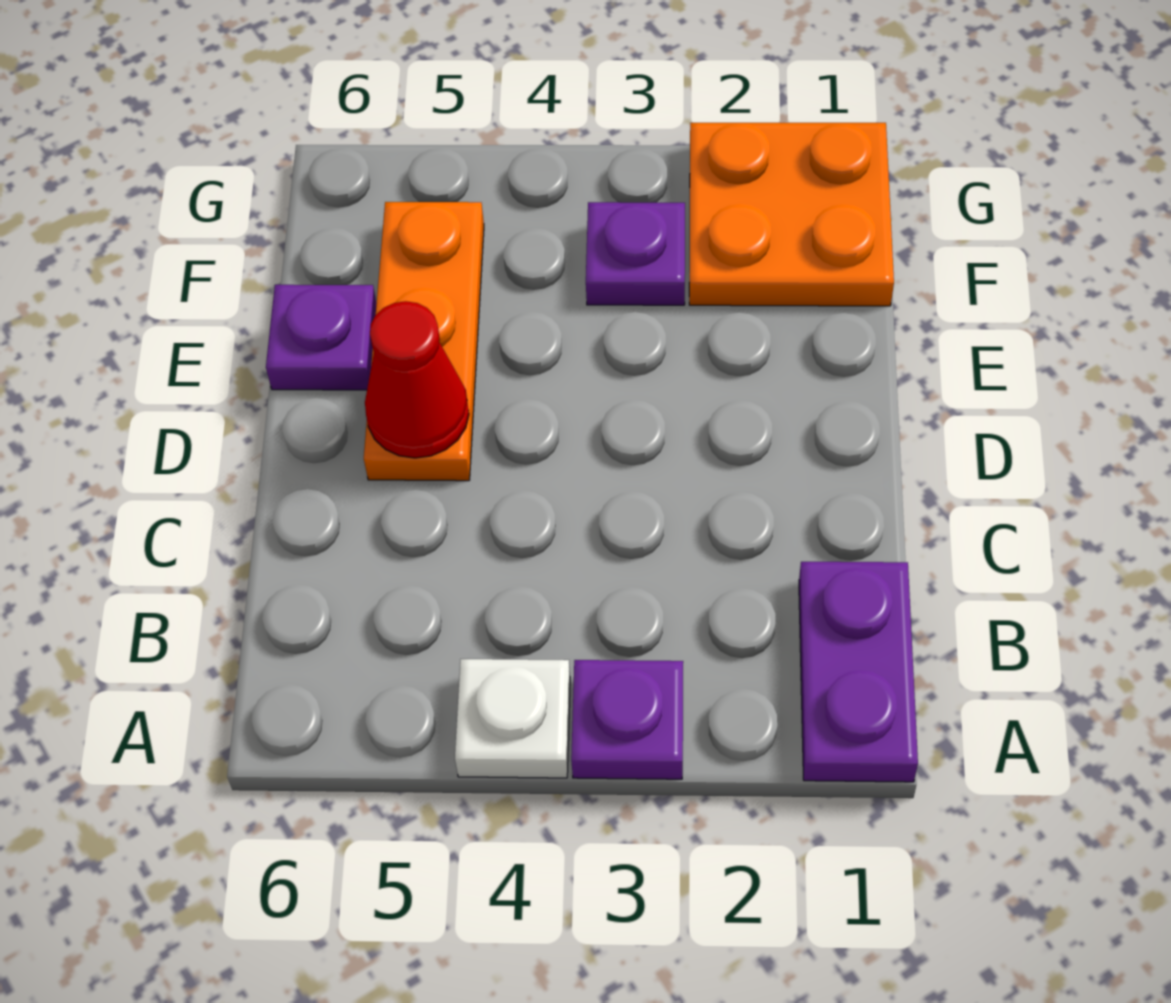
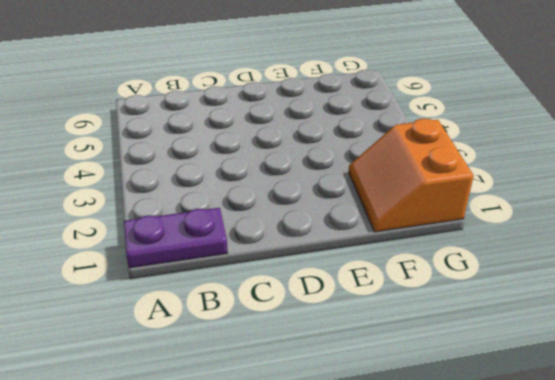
orange 2x2 slope [349,119,474,232] -> orange 2x2 plate [689,123,894,306]
none -> purple 1x1 plate [571,660,683,779]
none -> white 1x1 plate [455,659,570,778]

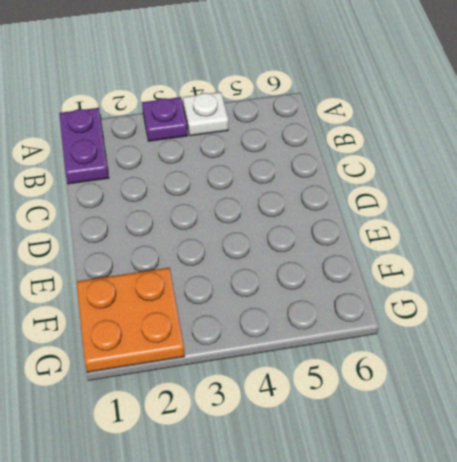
none -> orange 1x3 plate [364,202,484,481]
none -> purple 1x1 plate [266,285,377,390]

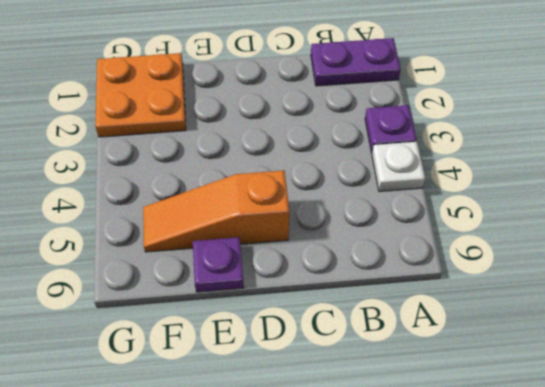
orange 1x3 slope [143,170,289,252] -> orange 1x3 plate [364,202,484,481]
none -> purple 1x1 plate [586,202,685,305]
none -> red 1x1 cone [365,301,469,458]

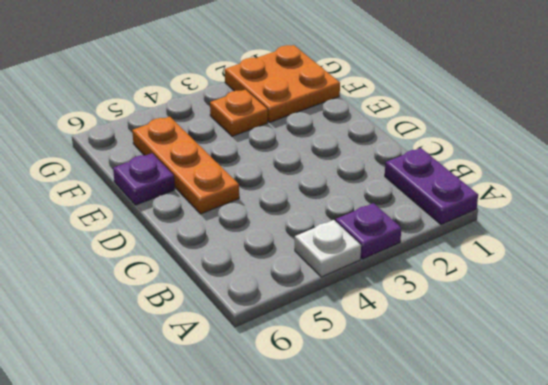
orange 1x1 plate [210,90,268,136] -> purple 1x1 plate [586,202,685,305]
none -> red 1x1 cone [365,301,469,458]

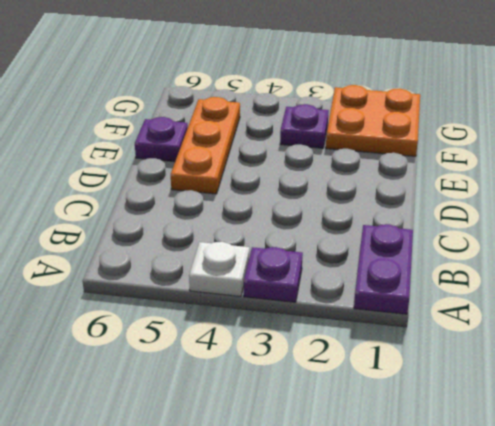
none -> red 1x1 cone [365,301,469,458]

